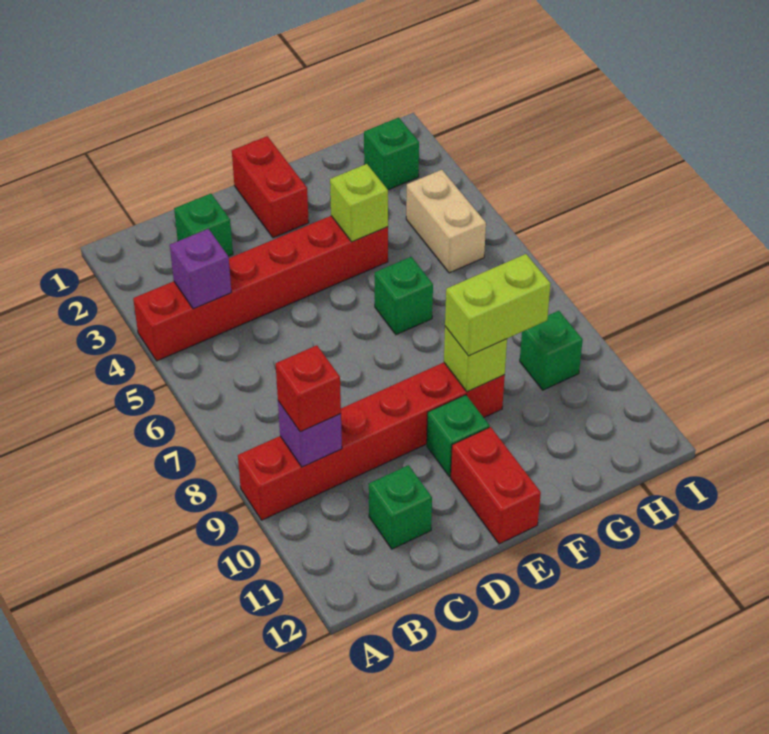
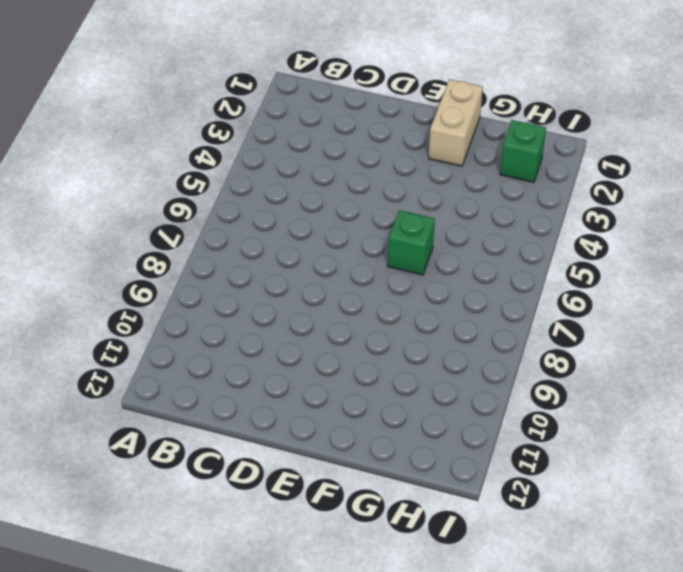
tan 1x2 brick [429,79,483,166] -> tan 1x2 brick moved to [406,170,486,273]
none -> red 1x6 brick [133,216,388,361]
none -> red 1x6 brick [238,362,505,520]
none -> green 1x1 brick [174,194,233,256]

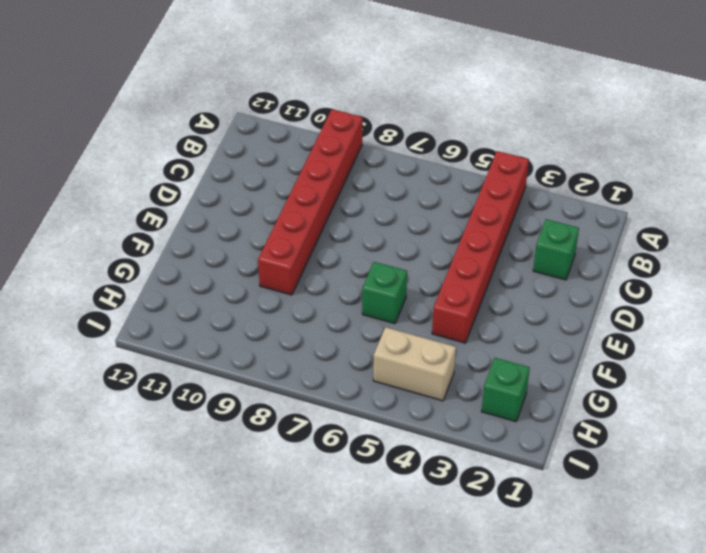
none -> green 1x1 brick [369,465,432,549]
none -> red 1x2 brick [232,136,309,238]
none -> green 1x1 brick [427,395,489,477]

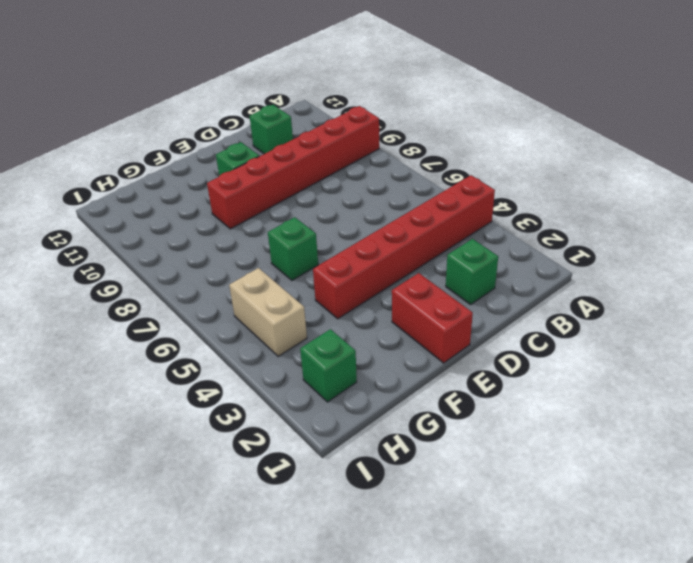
none -> red 1x2 brick [451,427,541,544]
none -> green 1x1 brick [520,311,583,390]
none -> purple 1x1 brick [170,229,231,309]

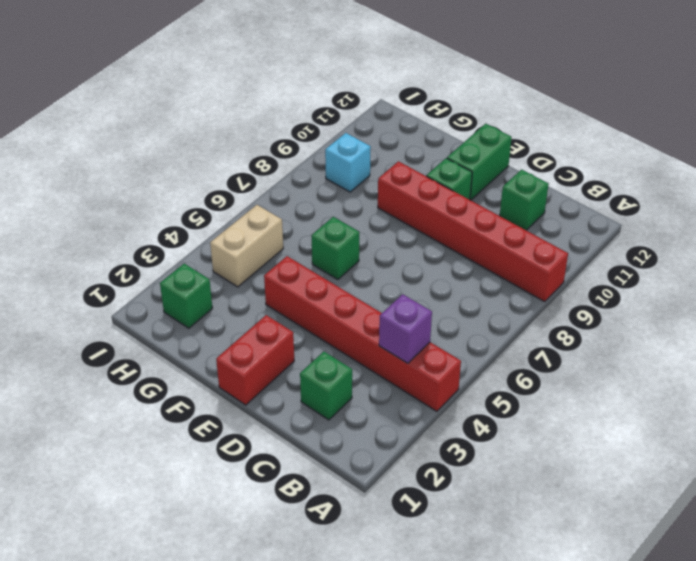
green 1x2 brick [447,124,512,200] -> red 1x2 brick [451,427,541,544]
cyan 1x1 brick [325,133,371,192] -> green 1x1 brick [520,311,583,390]
none -> purple 1x1 brick [278,401,342,467]
none -> lime 1x1 brick [330,164,388,242]
none -> lime 1x1 brick [444,327,507,392]

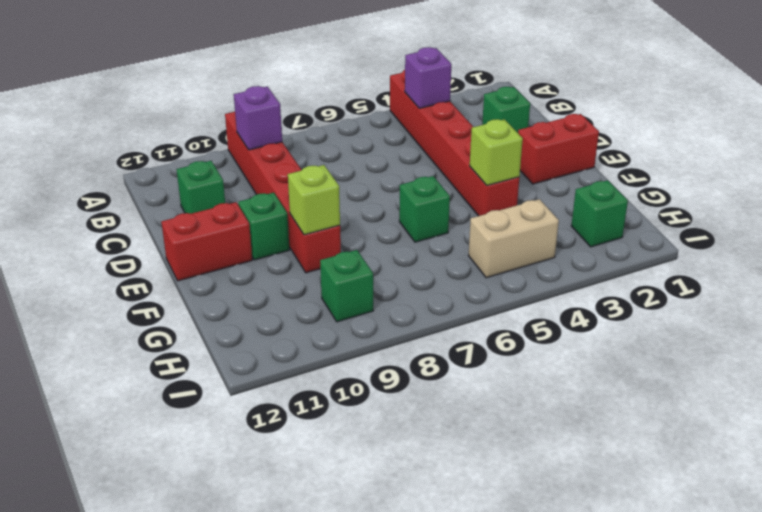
none -> red 1x1 brick [276,345,341,432]
none -> lime 1x2 brick [445,254,551,356]

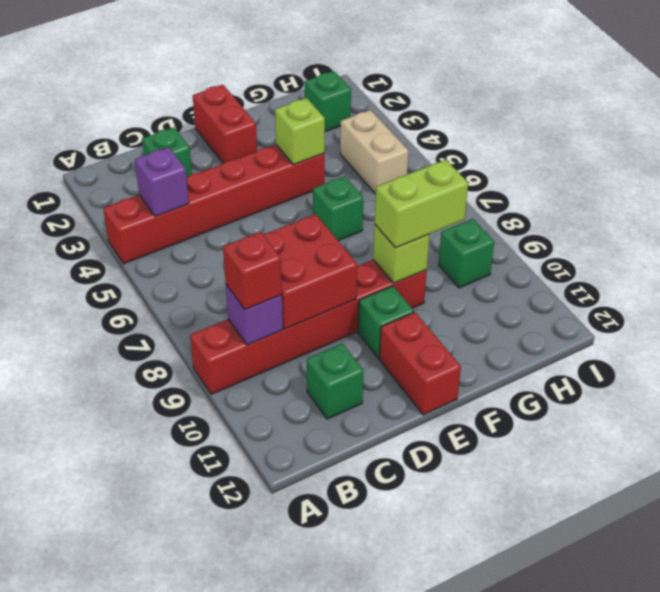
red 2x2 brick [263,214,357,329] -> none

